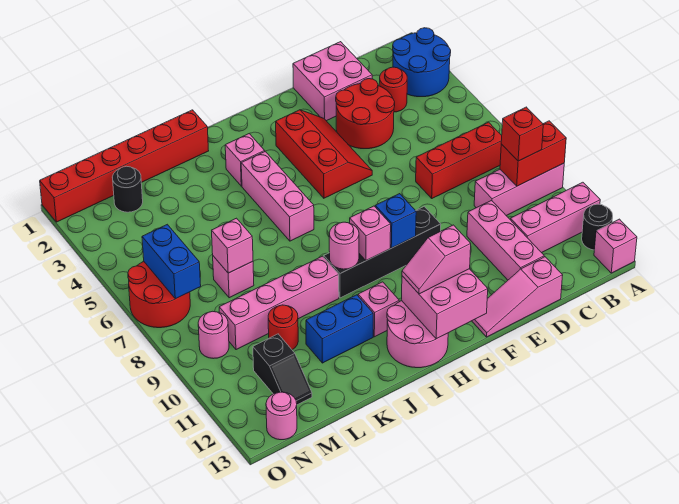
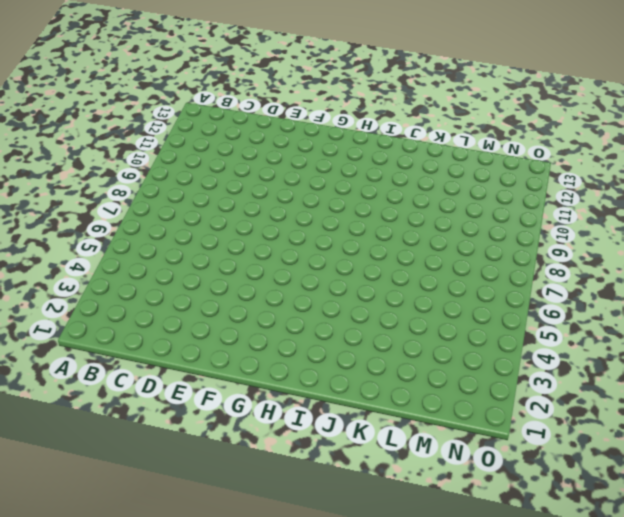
none -> blue 2x2 round brick [393,28,451,97]
none -> pink 1x3 brick [474,163,564,216]
none -> pink 1x3 brick [510,182,600,253]
none -> black 1x1 round brick [582,204,613,250]

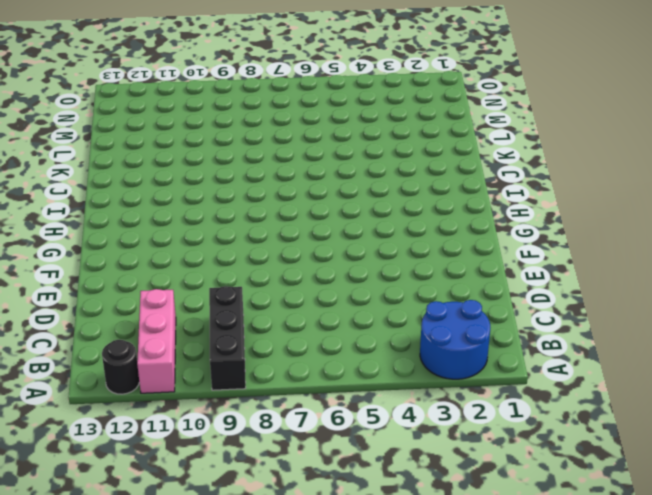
black 1x3 brick [209,286,246,390] -> pink 1x3 brick [474,163,564,216]
none -> pink 1x1 brick [594,219,637,273]
none -> red 1x3 brick [416,122,502,198]
none -> red 1x1 round brick [379,67,407,112]
none -> pink 2x2 brick [293,42,372,121]

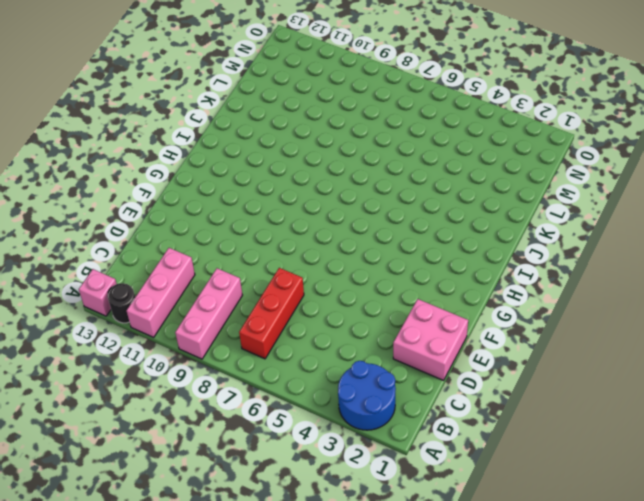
none -> red 1x1 round brick [379,67,407,112]
none -> red 2x2 round brick [336,79,395,149]
none -> pink 1x3 brick [467,200,544,280]
none -> pink 1x3 slope [472,257,563,337]

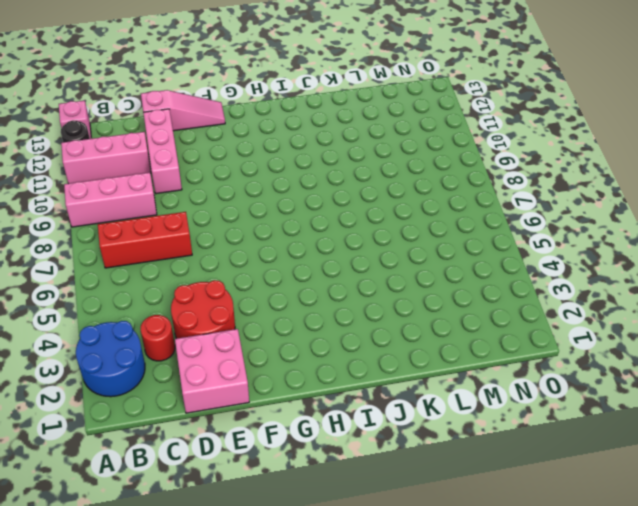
none -> red 2x3 slope [276,110,372,198]
none -> black 1x4 brick [324,206,441,298]
none -> pink 2x2 round brick [387,301,448,368]
none -> pink 1x1 brick [225,134,265,186]

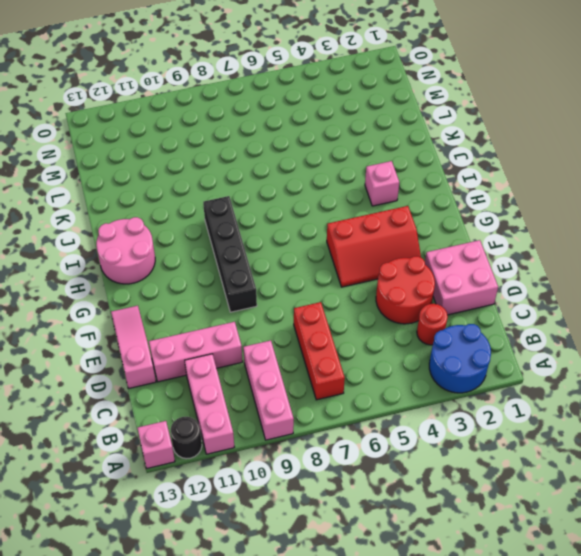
none -> pink 1x3 brick [241,151,314,241]
none -> pink 1x1 brick [358,282,399,337]
none -> red 1x6 brick [40,110,209,222]
none -> pink 1x4 brick [219,256,339,350]

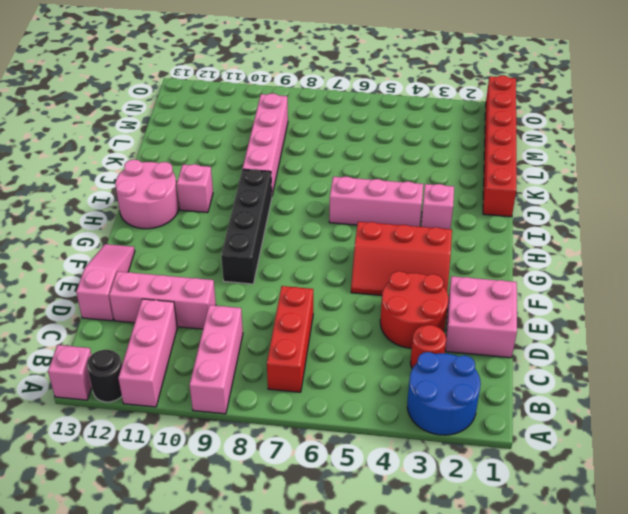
none -> blue 1x2 brick [306,295,373,363]
none -> pink 1x1 brick [213,256,254,298]
none -> red 1x1 round brick [268,305,298,350]
none -> black 1x1 round brick [112,166,143,212]

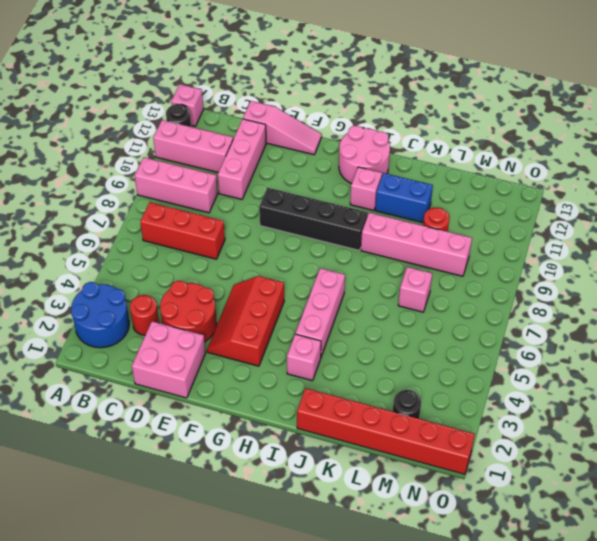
none -> black 1x2 slope [253,334,312,405]
none -> red 2x2 round brick [128,261,190,328]
none -> pink 1x1 round brick [198,311,229,359]
none -> pink 1x1 round brick [266,392,297,440]

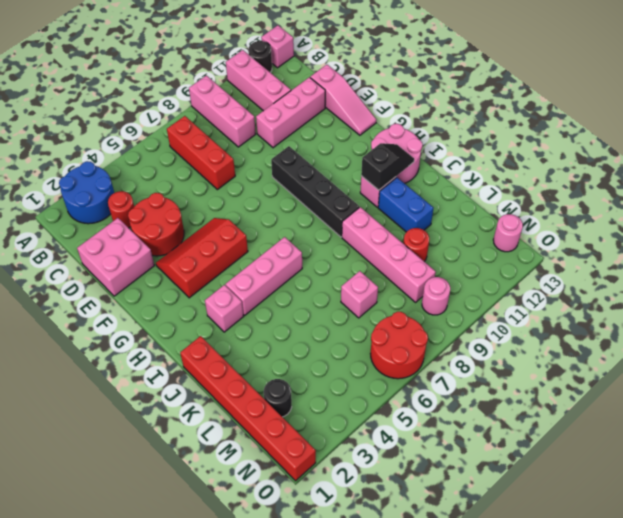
black 1x2 slope [361,143,414,190] -> black 1x2 slope moved to [253,334,312,405]
none -> red 1x2 brick [500,121,566,186]
none -> blue 1x1 brick [375,194,416,248]
none -> pink 2x2 brick [401,269,488,339]
none -> pink 1x1 brick [350,206,391,261]

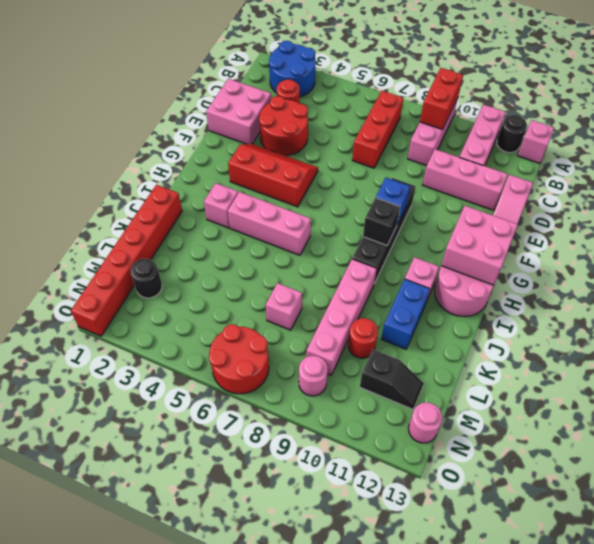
black 1x1 brick [363,198,400,245] -> pink 1x1 brick [350,206,391,261]
none -> pink 1x1 round brick [329,222,359,269]
none -> pink 1x1 brick [212,218,253,273]
none -> blue 1x2 brick [142,224,201,299]
none -> red 1x1 brick [501,107,543,161]

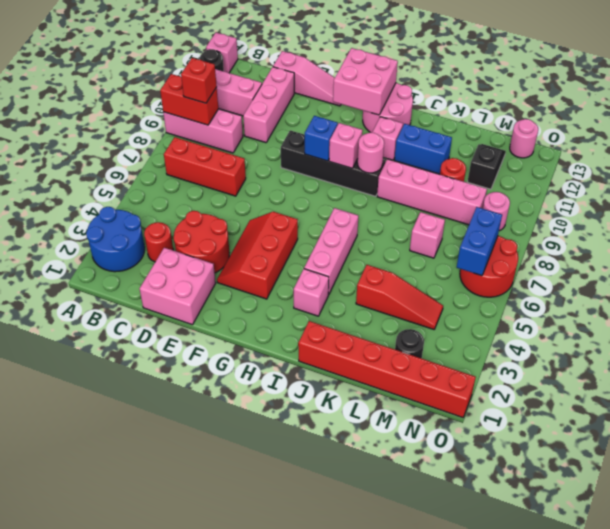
red 1x3 slope [356,265,443,329] -> none
none -> pink 1x1 brick [212,218,253,273]
none -> pink 1x2 slope [402,225,471,294]

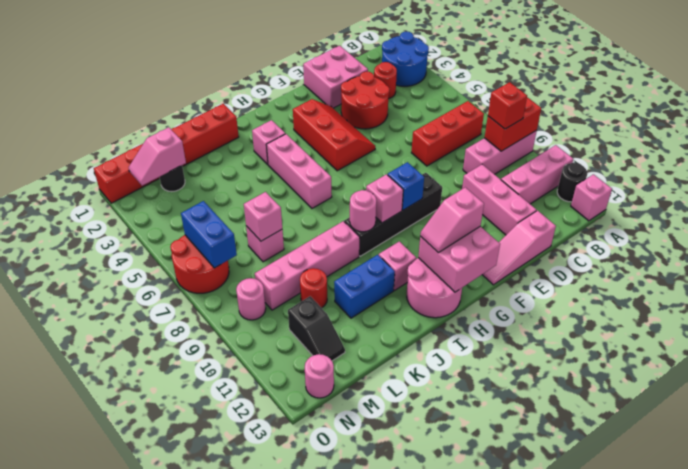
pink 1x2 slope [129,127,186,186] -> none

